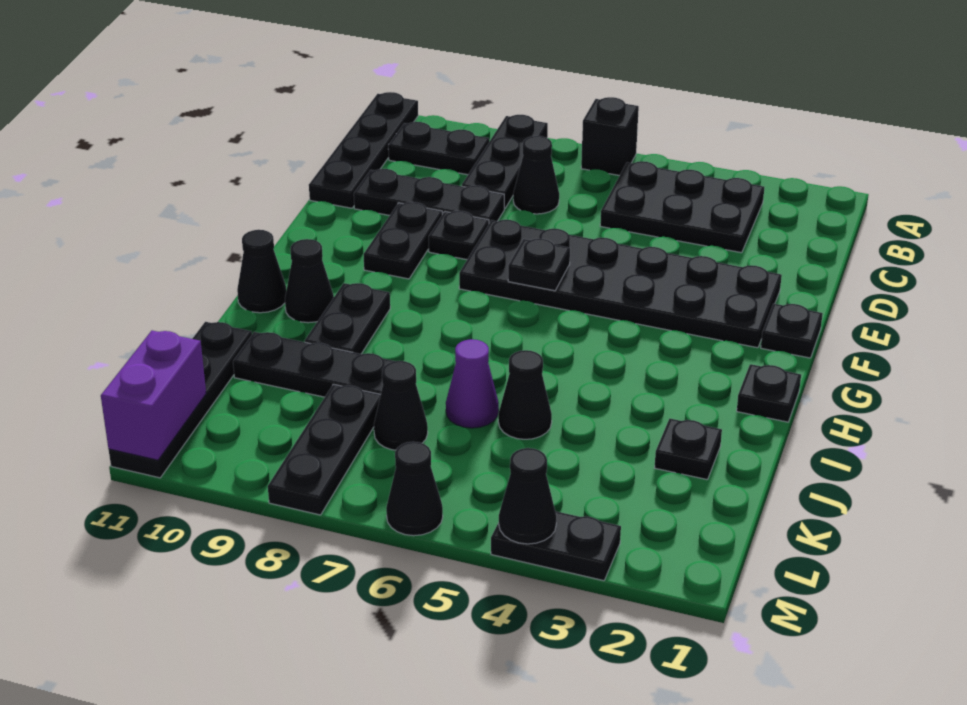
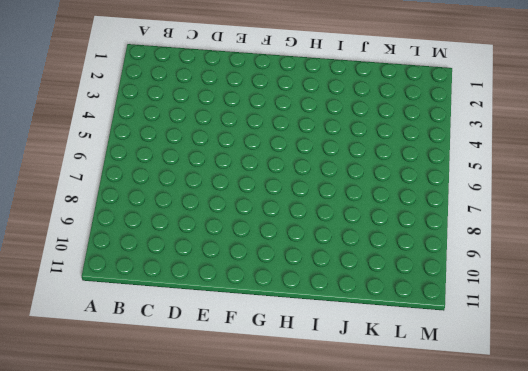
none -> black 1x1 brick [581,97,639,176]
none -> black 1x3 plate [462,115,548,209]
none -> black 1x4 plate [309,92,418,208]

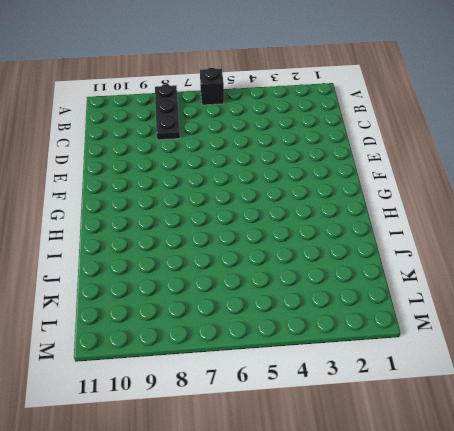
none -> black 1x4 plate [309,92,418,208]
none -> black 2x3 plate [600,161,764,253]
none -> black 1x2 plate [388,122,489,175]

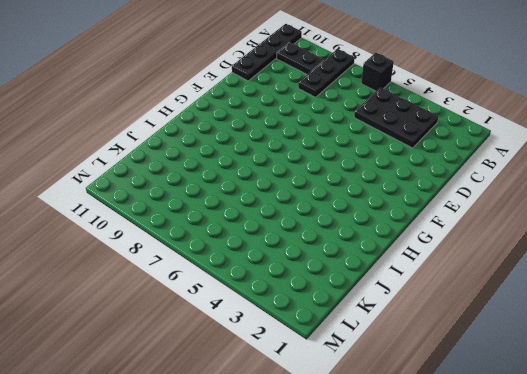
none -> black 1x1 cone [513,136,559,214]
none -> black 1x3 plate [354,169,504,223]
none -> black 2x6 plate [459,220,782,348]

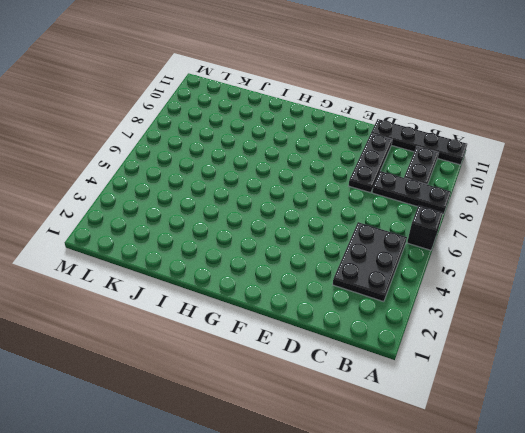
none -> black 1x1 cone [513,136,559,214]
none -> black 2x6 plate [459,220,782,348]
none -> black 1x1 plate [429,211,489,260]

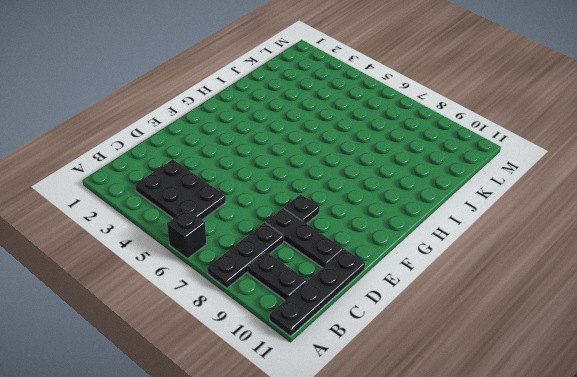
none -> black 1x1 cone [513,136,559,214]
none -> black 2x6 plate [459,220,782,348]
none -> black 1x2 plate [364,202,442,279]

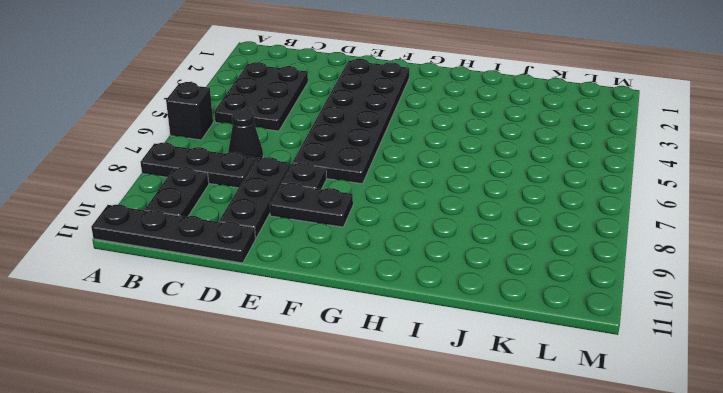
none -> black 1x1 plate [761,304,823,358]
none -> black 1x1 plate [737,364,801,422]
none -> black 1x2 plate [305,283,390,354]

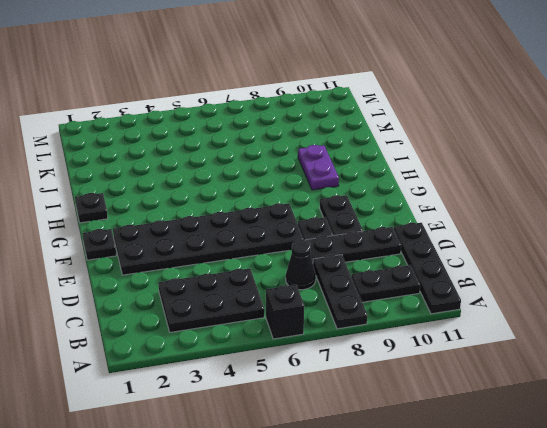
purple 1x2 plate [298,145,339,190] -> black 1x2 plate [305,283,390,354]
none -> black 1x1 cone [285,239,334,323]
none -> black 1x1 cone [237,230,286,313]
none -> black 1x1 plate [655,419,722,480]

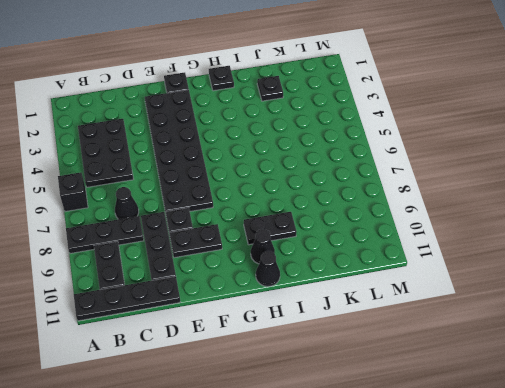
none -> black 1x1 cone [498,350,552,439]
none -> purple 1x1 cone [446,339,499,428]
none -> black 1x3 plate [233,332,393,397]

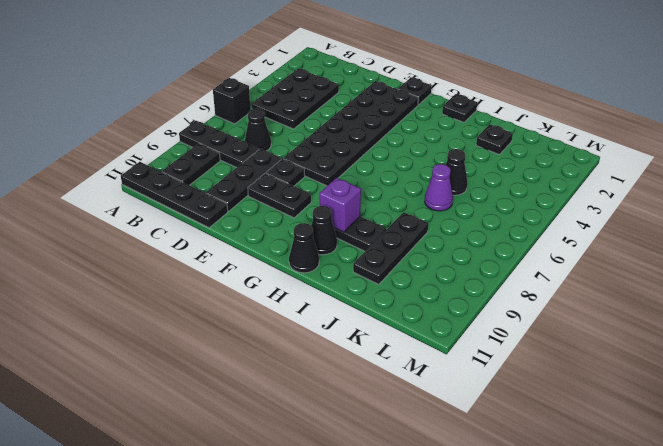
purple 1x1 brick [319,178,361,232] -> none
none -> black 1x4 plate [109,322,252,478]
none -> black 1x1 cone [374,361,428,450]
none -> black 1x3 plate [268,384,381,515]

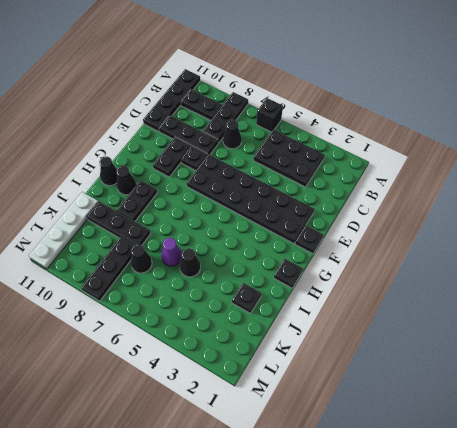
white 1x4 plate [29,192,98,269] -> black 1x4 plate [109,322,252,478]
none -> black 1x2 plate [491,511,621,581]
none -> black 1x1 cone [386,442,443,536]
none -> black 1x1 plate [508,238,570,291]

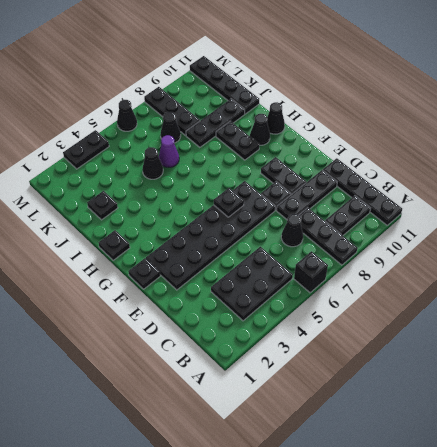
none -> purple 1x2 brick [101,331,206,460]
none -> black 1x1 cone [499,448,556,544]

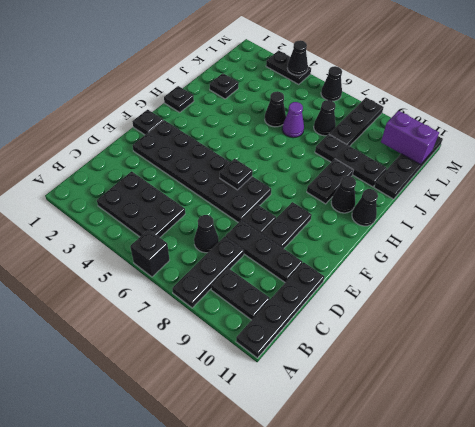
purple 1x2 brick [381,111,439,165] -> purple 1x2 brick turned to [101,331,206,460]

